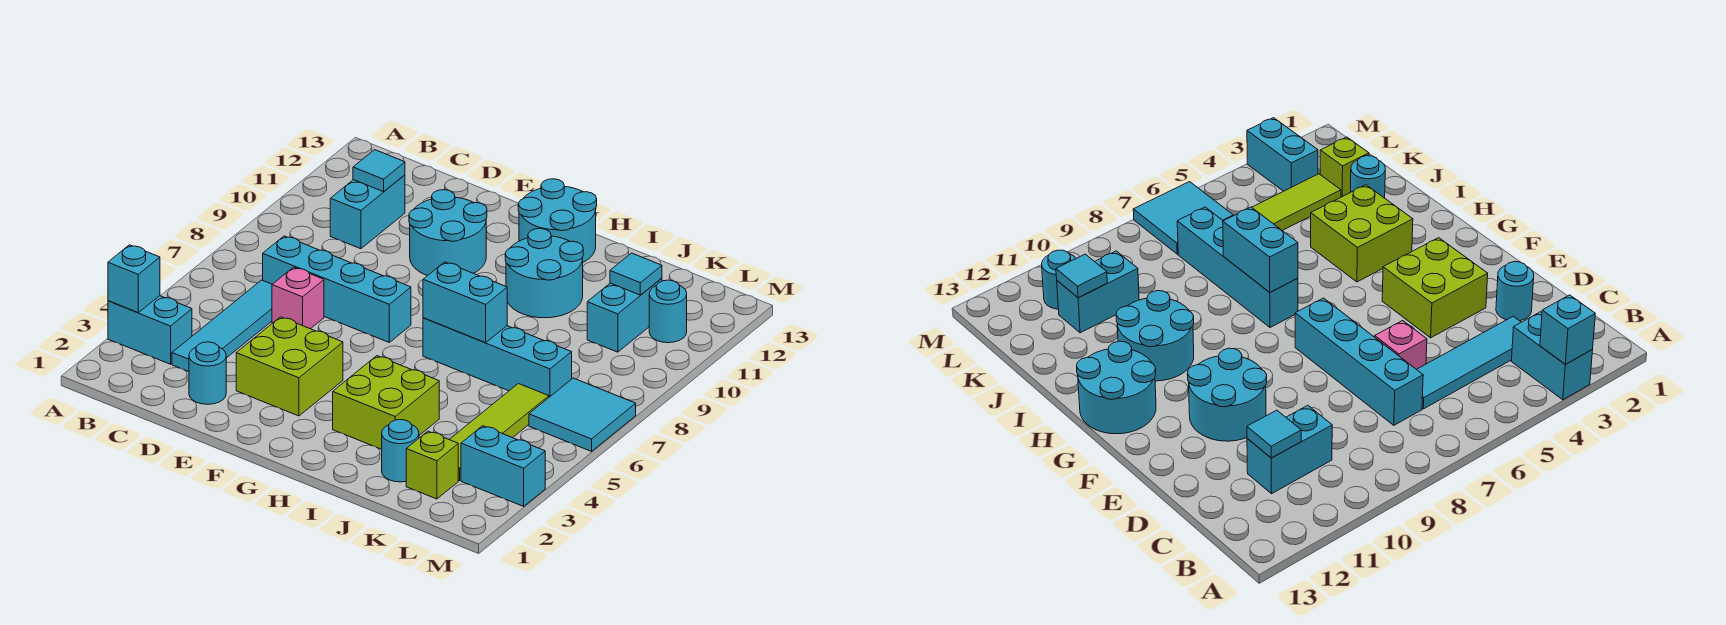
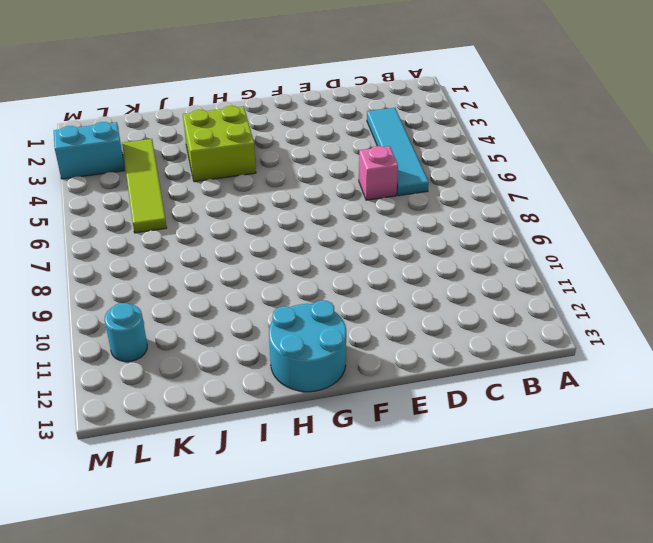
none -> cyan 1x2 brick [108,296,192,364]
none -> cyan 1x4 brick [263,236,411,342]
none -> cyan 1x2 brick [330,175,405,249]

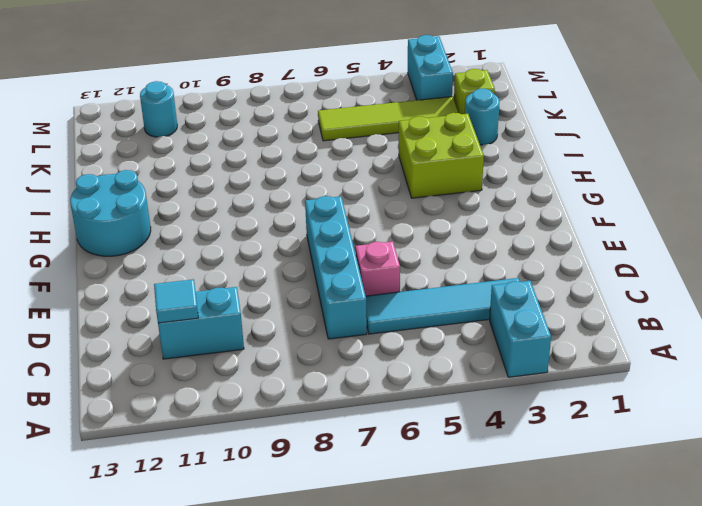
none -> cyan 1x1 round brick [189,342,226,404]
none -> lime 2x2 brick [236,317,343,416]
none -> cyan 2x2 round brick [409,190,487,276]

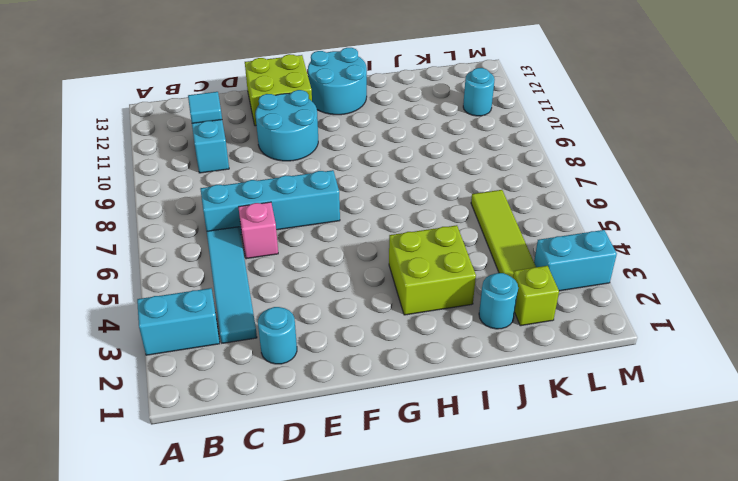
lime 2x2 brick [245,54,312,126] -> lime 2x2 brick moved to [236,317,343,416]
none -> cyan 1x4 brick [423,318,572,397]
none -> cyan 2x2 round brick [505,228,583,318]
none -> cyan 1x2 brick [587,278,662,352]

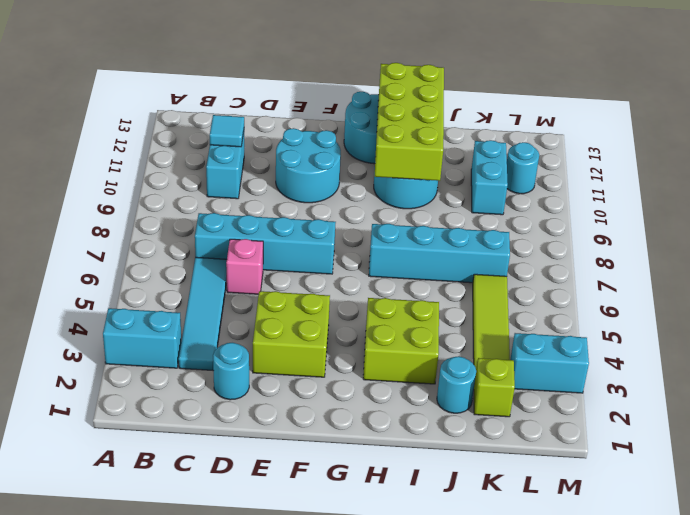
lime 2x4 brick [374,63,444,181] -> none
none -> cyan 2x2 tile [529,378,636,451]
none -> cyan 1x1 brick [108,245,160,313]
none -> cyan 1x2 brick [423,262,507,343]

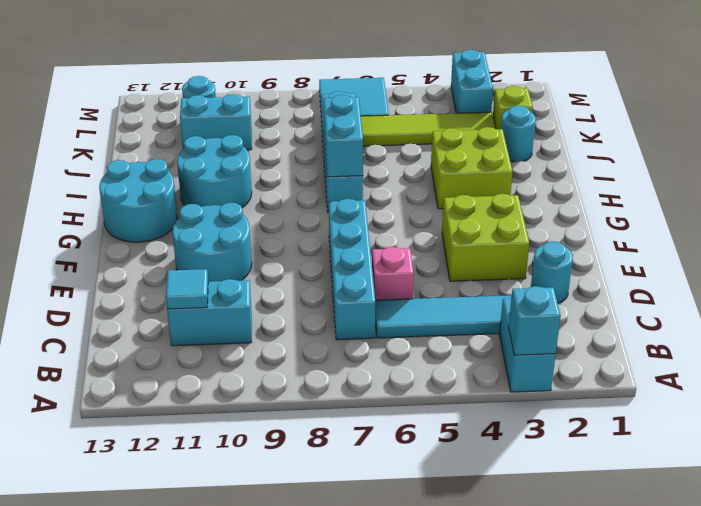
none -> cyan 1x1 tile [610,253,662,295]

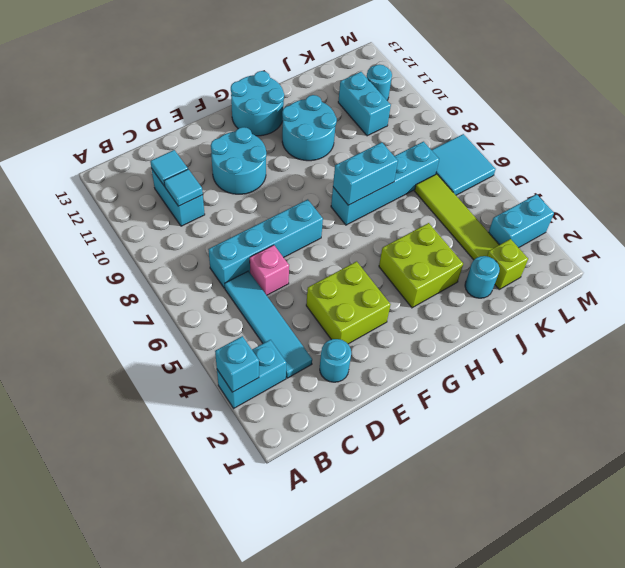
cyan 1x1 tile [164,169,203,206] -> cyan 1x1 tile moved to [610,253,662,295]

